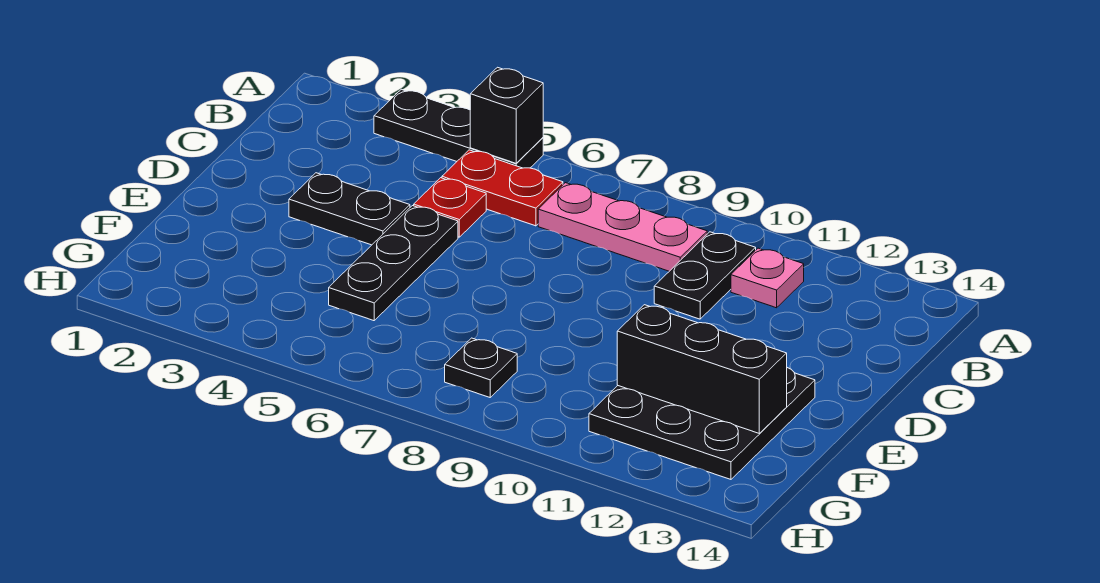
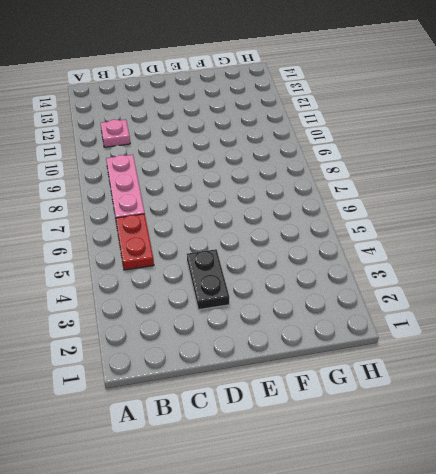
none -> black 1x3 plate [374,89,543,168]
none -> black 1x2 plate [654,232,756,319]
none -> red 1x1 plate [414,178,486,237]

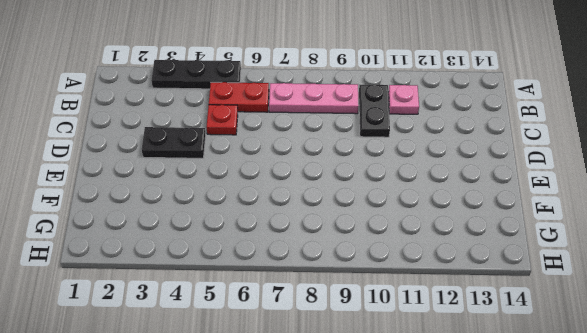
none -> black 1x3 plate [329,206,458,321]
none -> black 3x3 plate [589,368,815,479]
none -> black 1x1 plate [445,338,517,397]

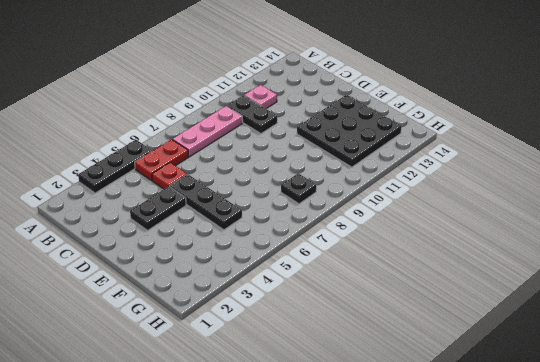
none -> black 1x1 brick [470,67,543,163]
none -> black 1x3 brick [617,305,787,433]

